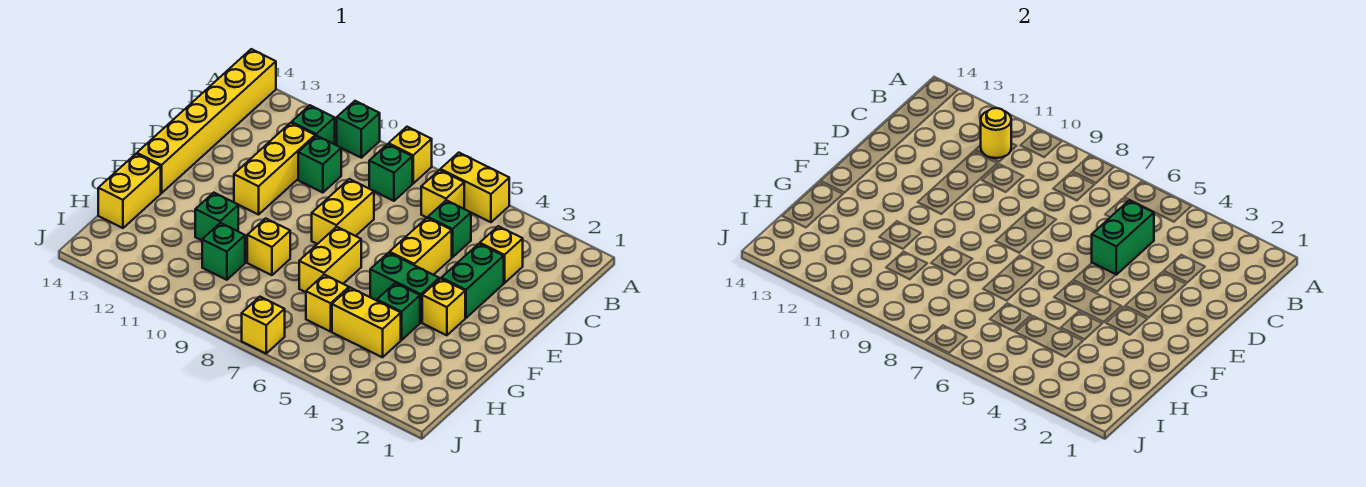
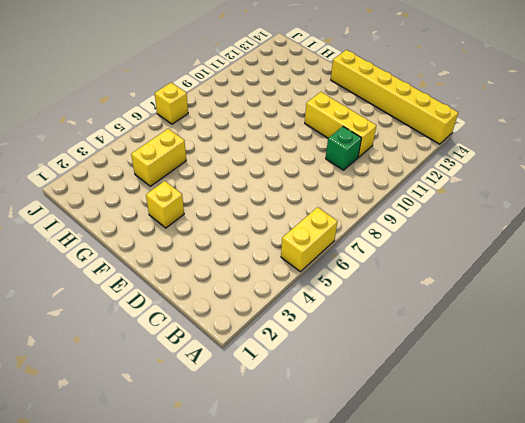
none -> yellow 1x1 brick [389,127,432,183]
none -> green 1x1 brick [337,101,380,158]
none -> yellow 1x1 brick [421,170,464,218]

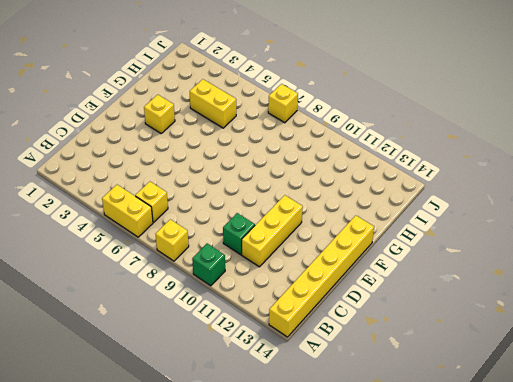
none -> green 1x1 brick [369,144,412,201]
none -> green 1x1 brick [292,105,335,144]
none -> yellow 1x1 brick [480,226,523,283]

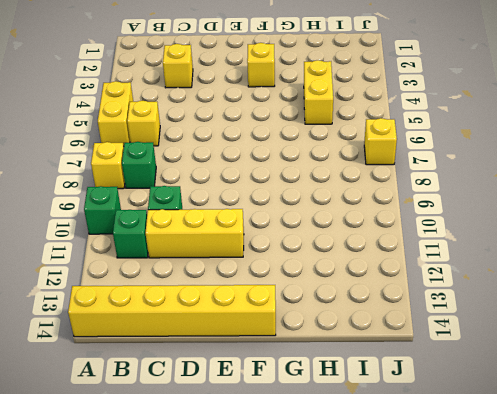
none -> green 1x1 brick [428,200,471,257]
none -> green 1x2 brick [441,244,504,318]
none -> yellow 1x2 brick [390,218,452,275]

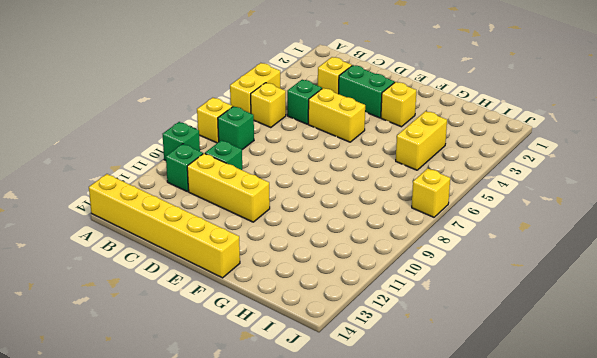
none -> yellow 1x2 brick [312,179,374,244]
none -> green 1x2 brick [370,253,439,323]
none -> yellow 1x2 brick [299,227,361,292]

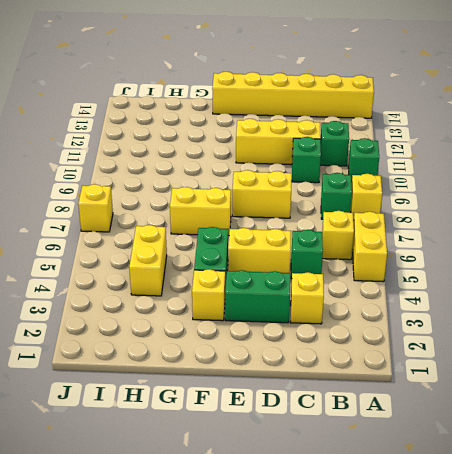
none -> green 1x1 brick [377,283,420,340]
none -> yellow 1x1 brick [247,218,290,275]
none -> green 1x1 brick [195,193,238,240]

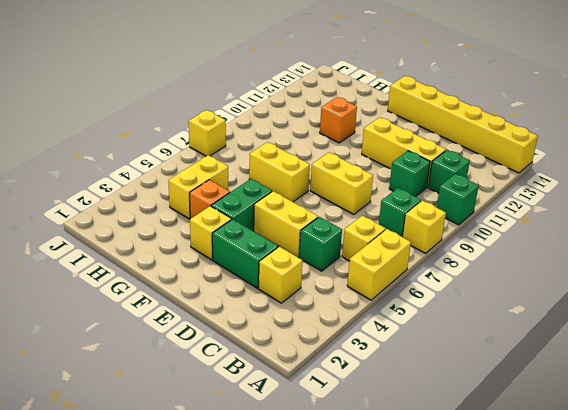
orange 1x1 brick [190,180,230,219] -> green 1x1 brick [377,283,420,340]
orange 1x1 brick [320,97,357,143] -> green 1x1 brick [195,193,238,240]
none -> yellow 1x1 brick [247,218,290,275]
none -> yellow 1x2 brick [98,154,161,228]
none -> yellow 1x1 brick [306,275,349,332]

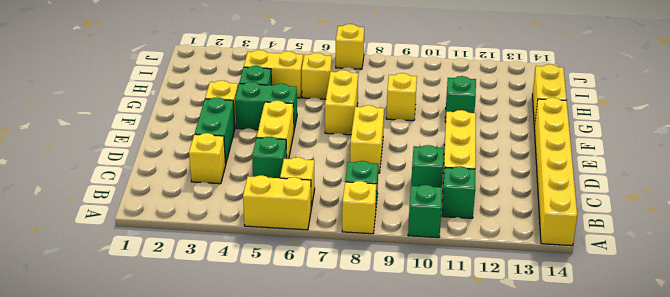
none -> green 1x1 brick [202,223,245,280]
none -> yellow 1x1 round brick [981,108,1011,158]
none -> green 1x2 brick [1092,200,1154,275]

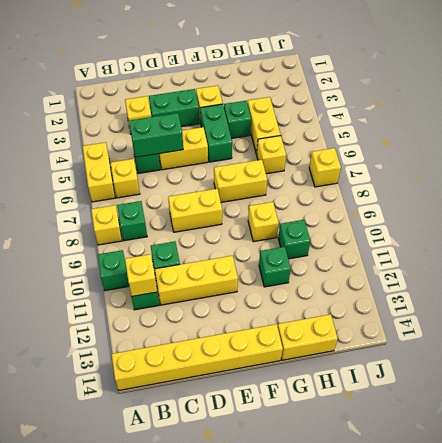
yellow 1x1 brick [125,254,157,297] -> yellow 1x1 round brick [981,108,1011,158]

